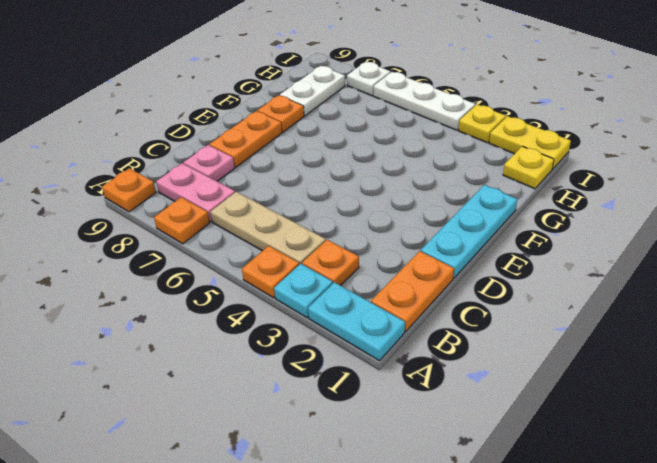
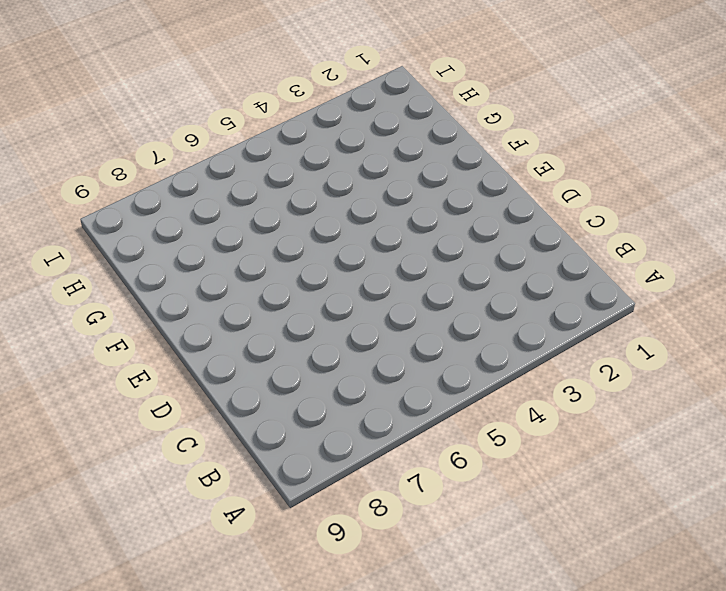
none -> cyan 1x2 plate [308,282,405,361]
none -> cyan 1x1 plate [274,264,333,318]
none -> orange 1x1 plate [242,246,299,298]

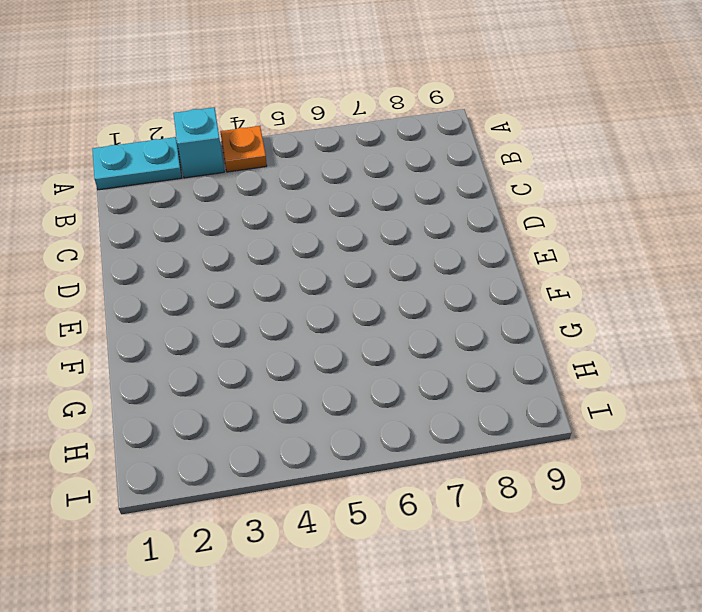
cyan 1x1 brick [173,108,224,178] -> cyan 1x1 plate [274,264,333,318]
none -> orange 1x1 plate [154,197,210,244]
none -> orange 1x1 plate [102,168,156,212]
none -> orange 1x2 plate [371,251,454,331]

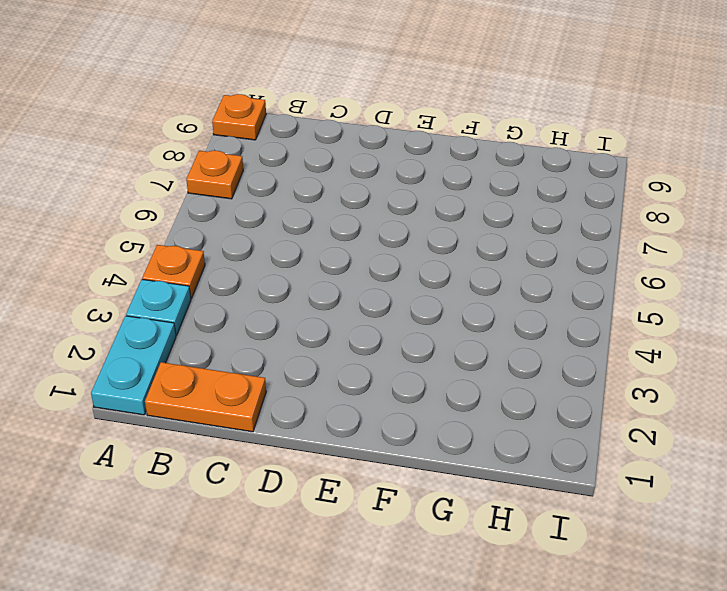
none -> orange 1x1 plate [302,240,359,286]
none -> tan 1x3 plate [211,192,326,265]
none -> pink 1x2 plate [156,163,235,222]

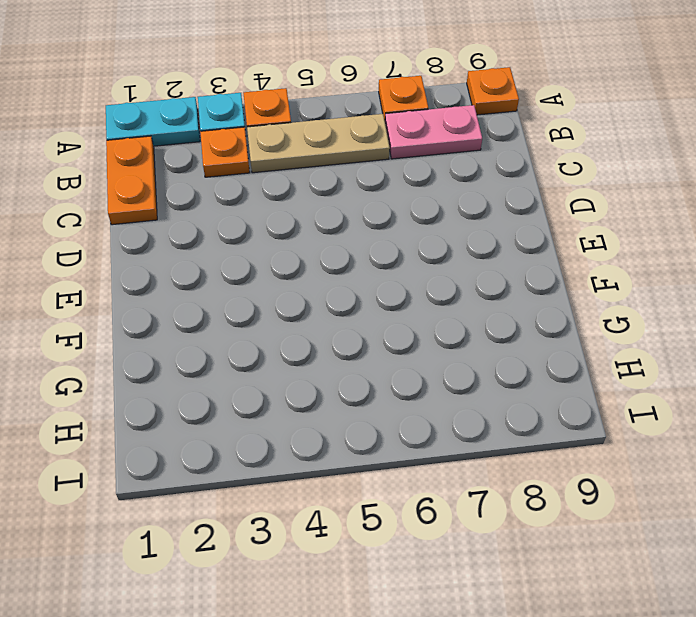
none -> pink 1x1 plate [183,145,235,181]
none -> cyan 1x3 plate [421,185,517,278]
none -> orange 1x2 plate [209,111,282,167]

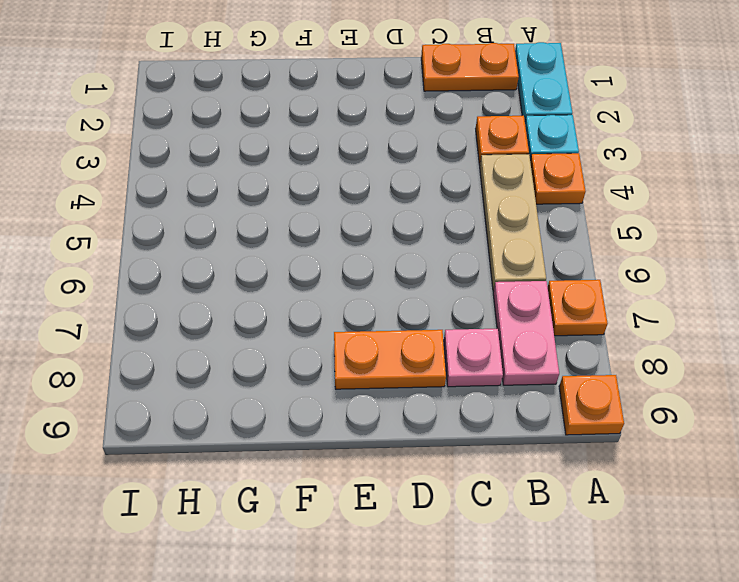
none -> cyan 1x3 plate [421,185,517,278]
none -> orange 1x1 plate [258,95,304,132]
none -> white 1x2 plate [280,66,345,116]

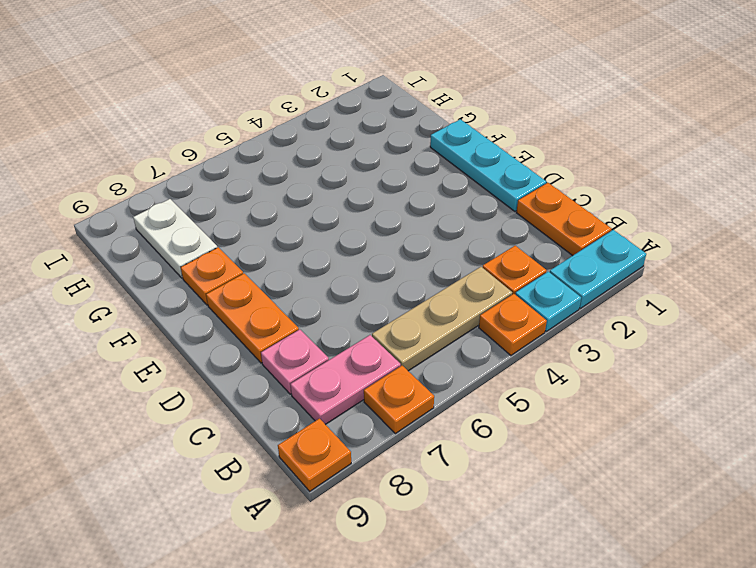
none -> yellow 1x1 plate [503,146,554,189]
none -> yellow 1x2 plate [489,116,571,169]
none -> yellow 1x1 plate [458,105,506,143]

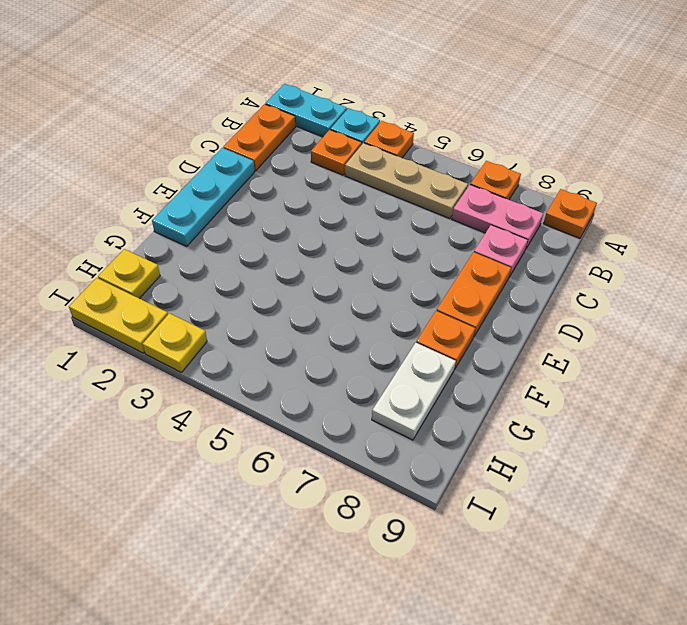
none -> white 1x3 plate [373,72,475,130]
none -> white 1x1 plate [347,62,390,96]

